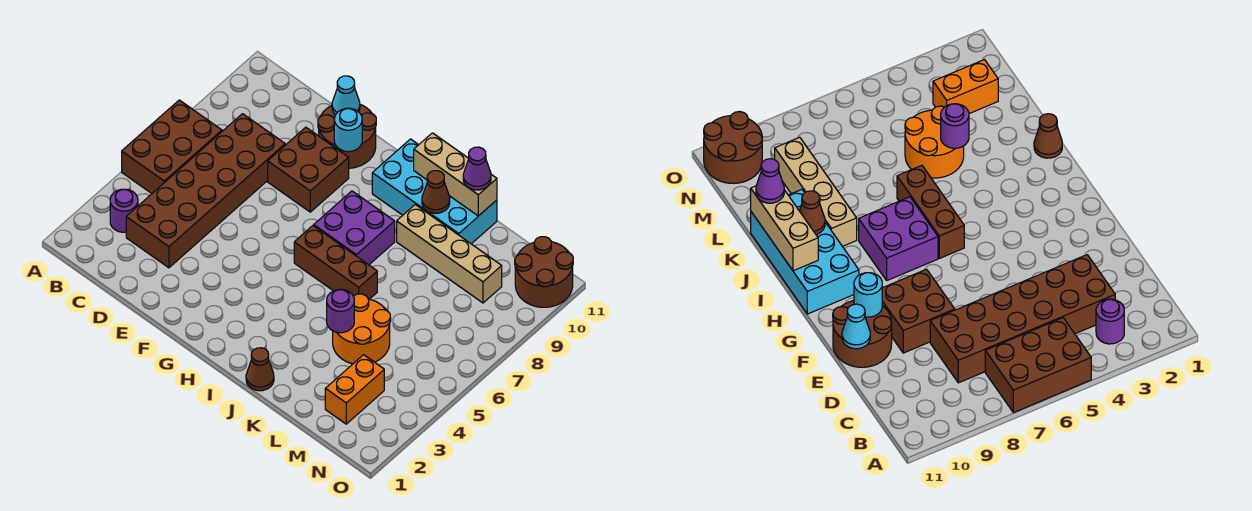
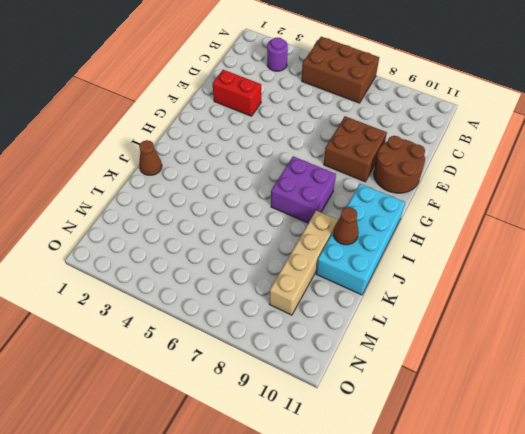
red 1x2 brick [212,70,261,116] -> none
none -> brown 2x6 brick [126,114,285,268]
none -> brown 1x3 brick [294,226,377,299]
none -> orange 2x2 round brick [333,294,391,364]

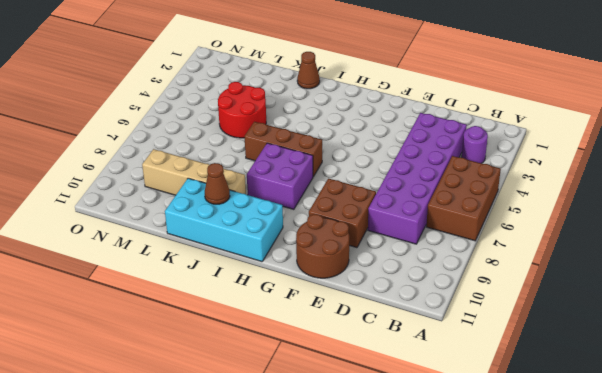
purple 2x6 brick [368,113,467,244] -> brown 2x6 brick [126,114,285,268]
red 2x2 round brick [218,82,266,138] -> orange 2x2 round brick [333,294,391,364]
none -> orange 1x2 brick [325,355,384,424]
none -> brown 2x2 round brick [515,237,573,307]
none -> cyan 1x1 cone [332,76,360,115]

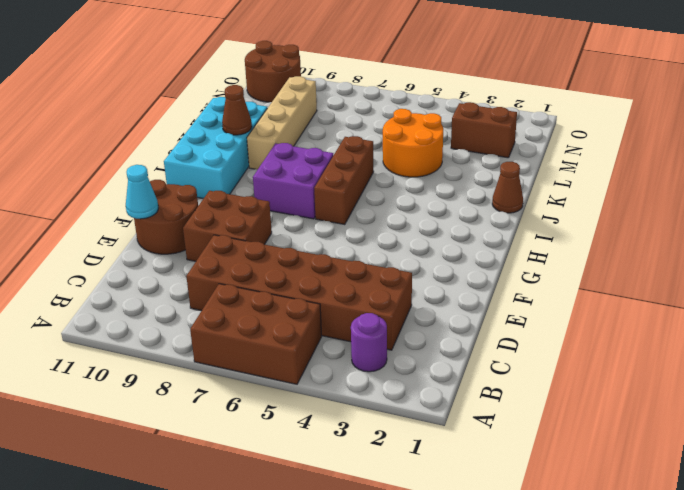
brown 1x2 brick [451,102,517,158] -> orange 1x2 brick [325,355,384,424]
none -> cyan 1x1 round brick [334,108,362,152]
none -> tan 1x3 brick [414,133,497,216]
none -> purple 1x1 round brick [327,289,354,333]

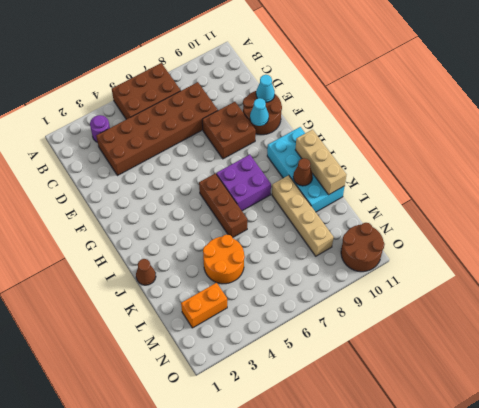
cyan 1x1 cone [250,98,269,126] -> cyan 1x1 round brick [334,108,362,152]
none -> purple 1x1 round brick [327,289,354,333]
none -> purple 1x1 cone [463,147,491,190]

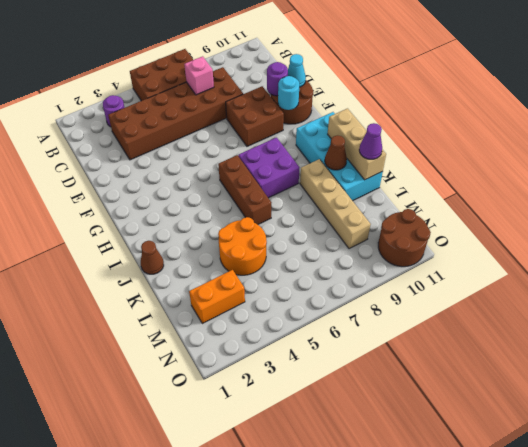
pink 1x1 brick [184,56,214,95] -> none
purple 1x1 round brick [267,62,288,96] -> purple 1x1 round brick moved to [327,289,354,333]

